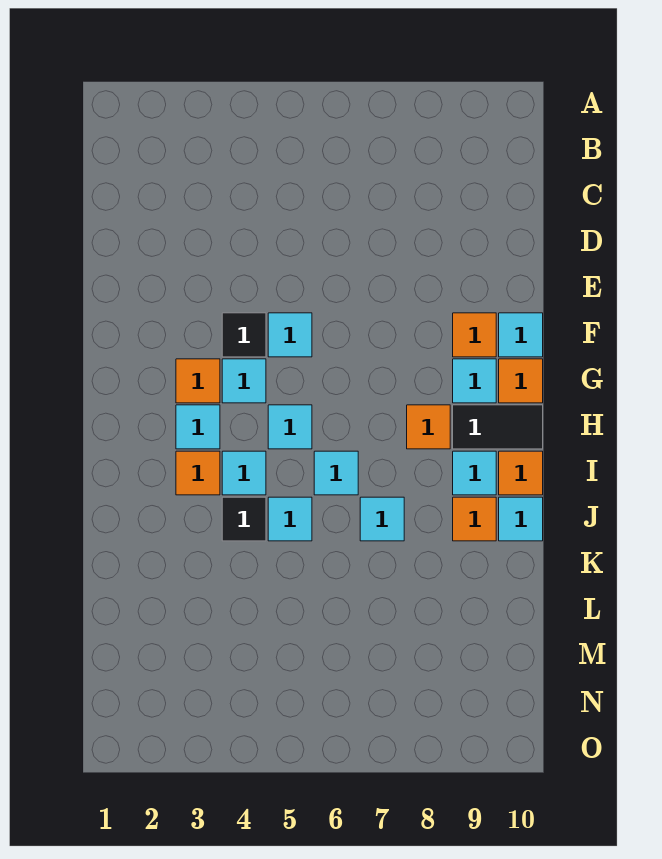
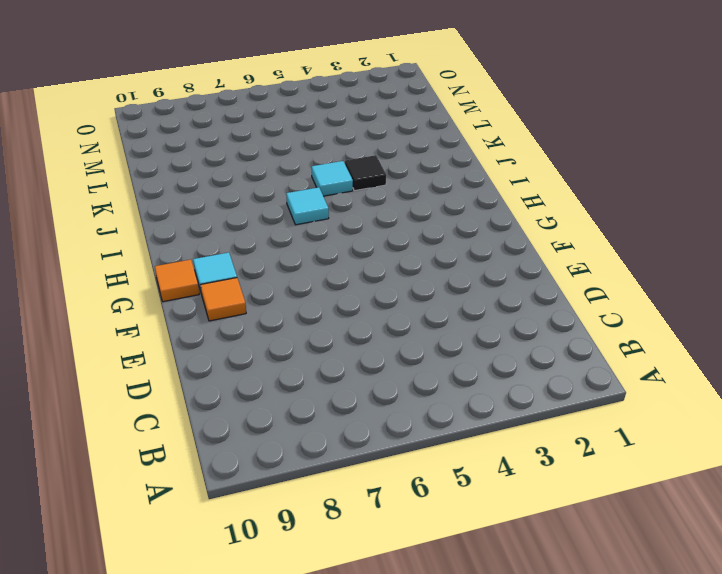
none -> black 1x1 tile [222,313,266,357]
none -> cyan 1x1 tile [268,313,312,357]
none -> cyan 1x1 tile [499,313,543,357]

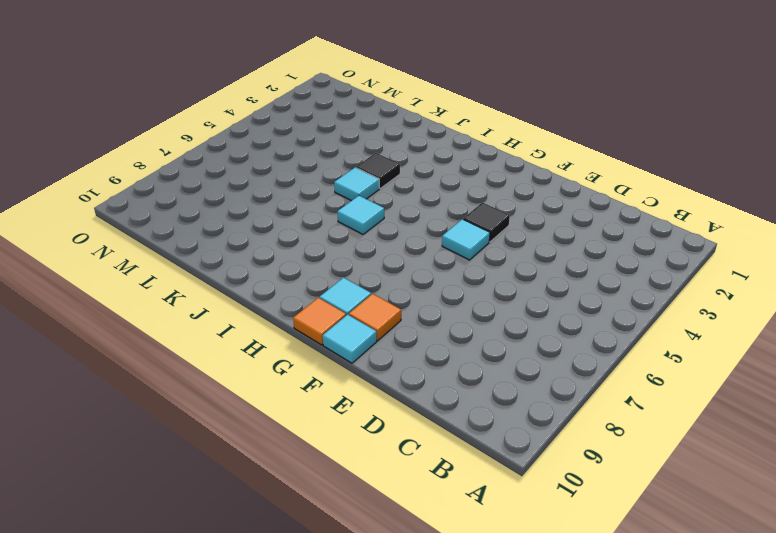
none -> orange 1x1 tile [176,359,220,403]
none -> cyan 1x1 tile [222,359,266,403]
none -> cyan 1x1 tile [176,405,220,449]

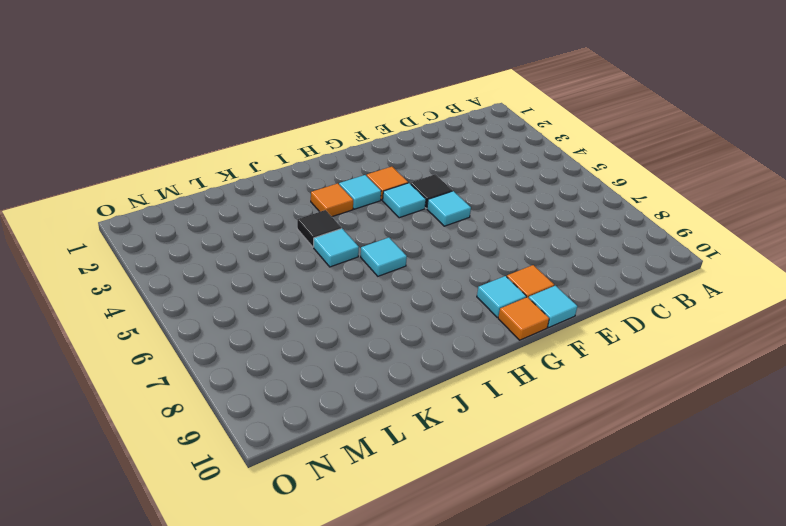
none -> cyan 1x1 tile [268,405,312,449]
none -> orange 1x1 tile [407,405,450,449]
none -> black 1x2 tile [453,405,543,449]

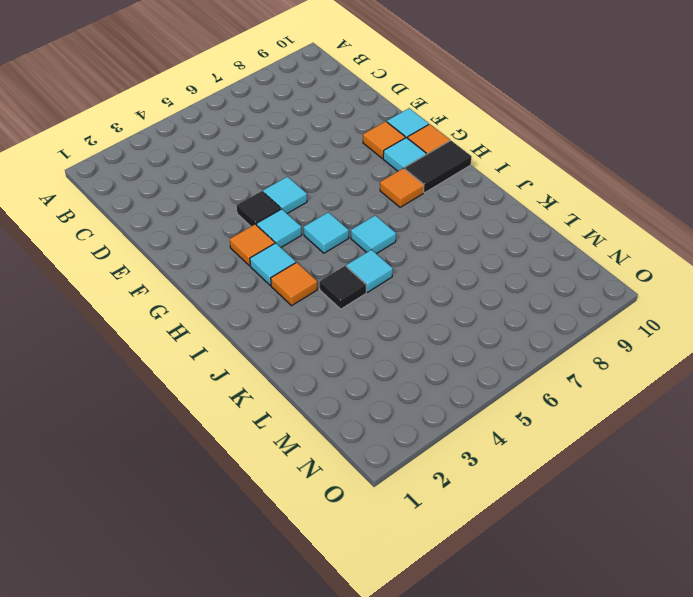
none -> cyan 1x1 tile [222,451,266,495]
none -> cyan 1x1 tile [453,451,496,495]
none -> orange 1x1 tile [499,451,543,495]

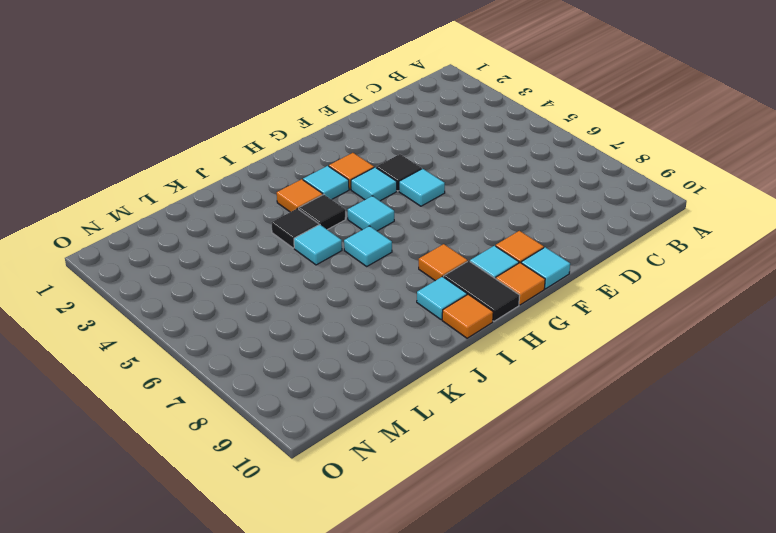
black 1x1 tile [299,195,345,230] -> cyan 1x1 tile [222,451,266,495]
none -> cyan 1x1 tile [360,497,404,541]
none -> orange 1x1 tile [453,497,496,541]
none -> cyan 1x1 tile [499,497,543,541]

